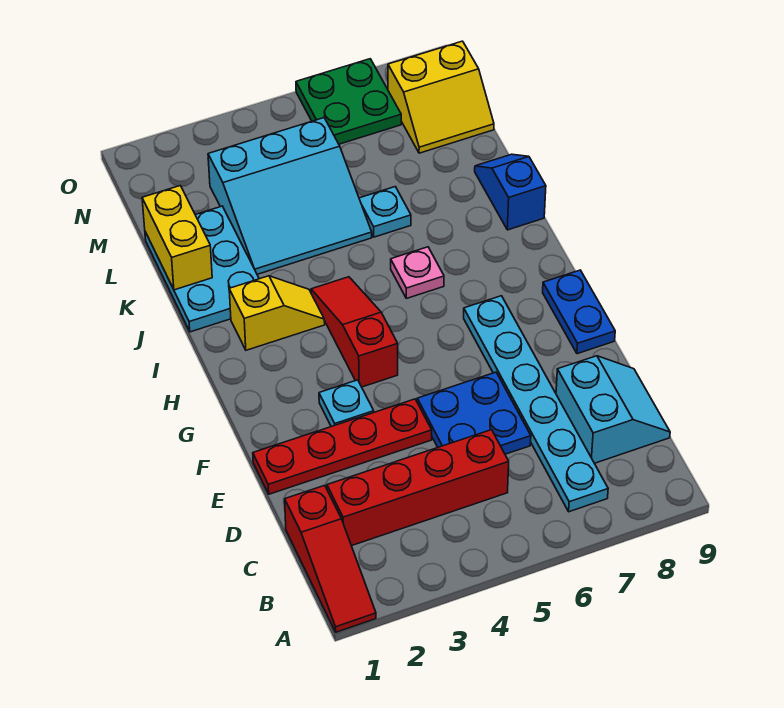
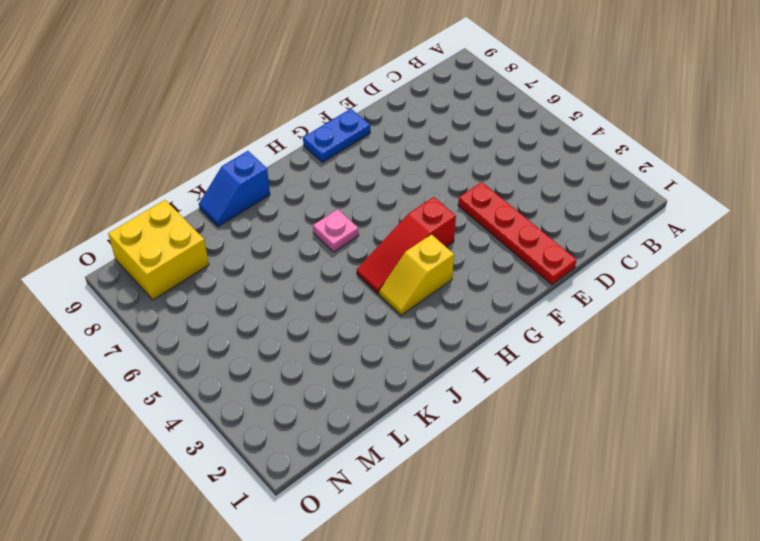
yellow 1x2 slope [379,234,454,315] -> yellow 1x2 slope turned to [229,276,325,350]
yellow 2x2 brick [108,200,209,300] -> yellow 2x2 slope [388,41,494,153]
none -> red 1x3 slope [285,485,376,632]
none -> cyan 1x6 plate [464,296,608,512]
none -> red 1x4 brick [327,430,509,546]

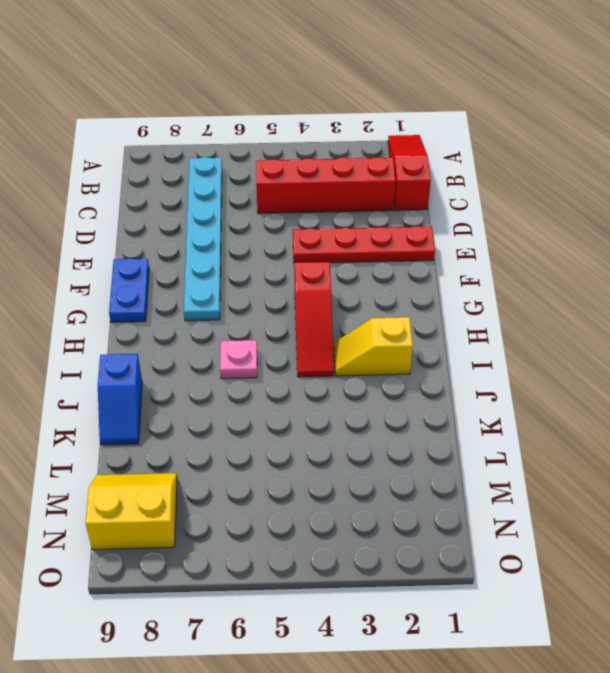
none -> cyan 2x2 slope [556,356,670,463]
none -> blue 2x2 plate [417,372,531,454]
none -> cyan 1x1 plate [319,380,374,427]

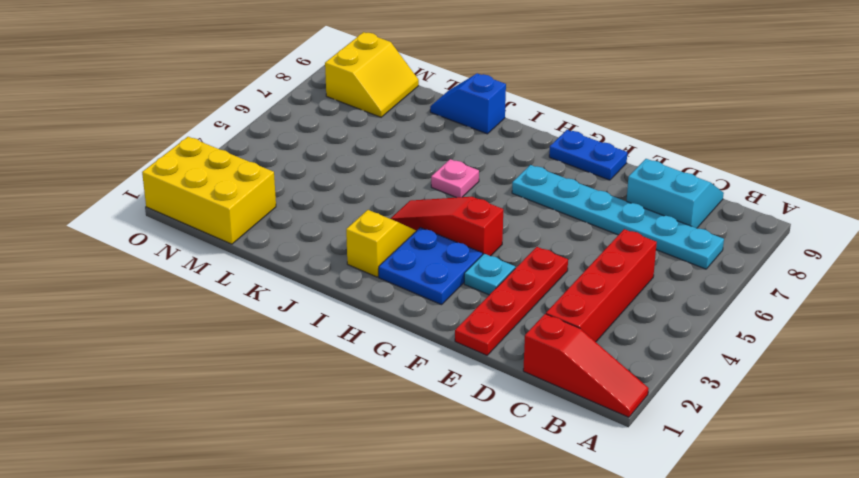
blue 2x2 plate [379,227,483,305] -> blue 2x2 plate moved to [417,372,531,454]
yellow 2x3 brick [142,137,276,244] -> none
none -> cyan 2x3 plate [145,206,259,332]
none -> cyan 3x3 slope [208,118,372,274]
none -> cyan 1x1 plate [359,187,411,237]

